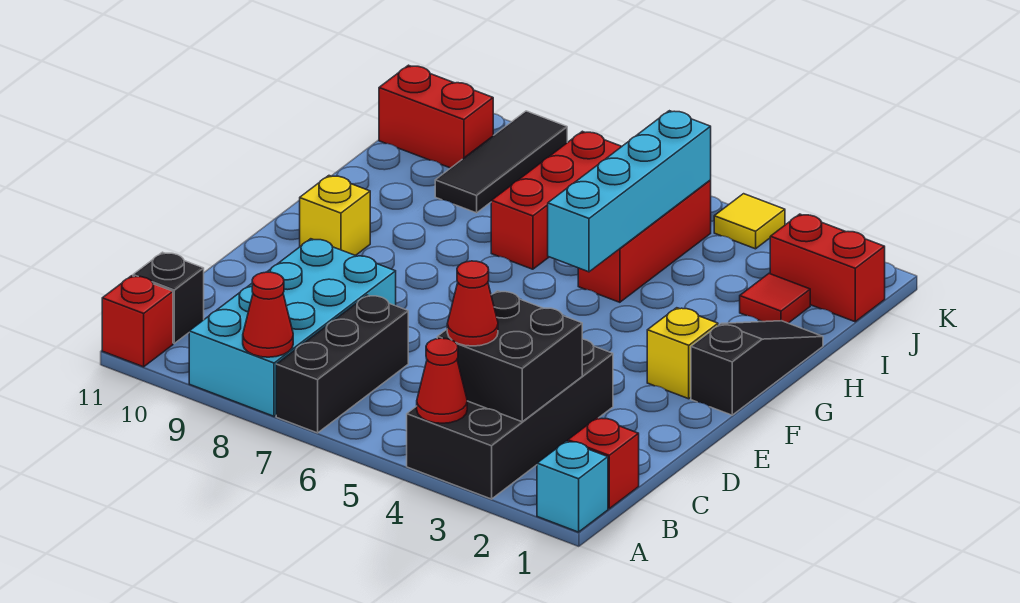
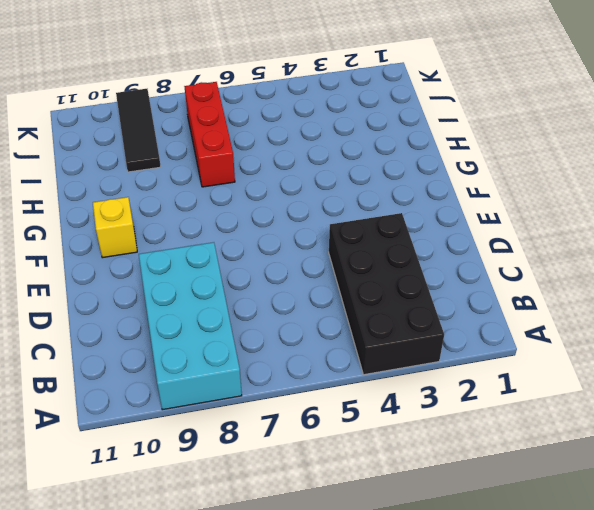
none -> cyan 1x1 brick [537,441,608,532]
none -> black 1x3 brick [276,295,408,433]
none -> red 1x1 brick [102,276,173,367]

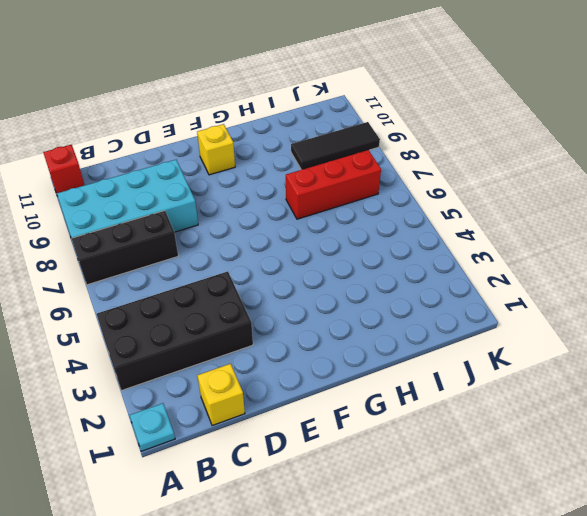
cyan 1x1 plate [130,403,175,451] -> cyan 1x1 brick [537,441,608,532]
yellow 1x1 brick [197,364,245,426] -> yellow 1x1 brick moved to [647,308,718,399]
none -> red 1x1 brick [568,418,639,509]
none -> black 1x1 brick [133,252,204,343]
none -> black 1x3 slope [691,321,823,415]

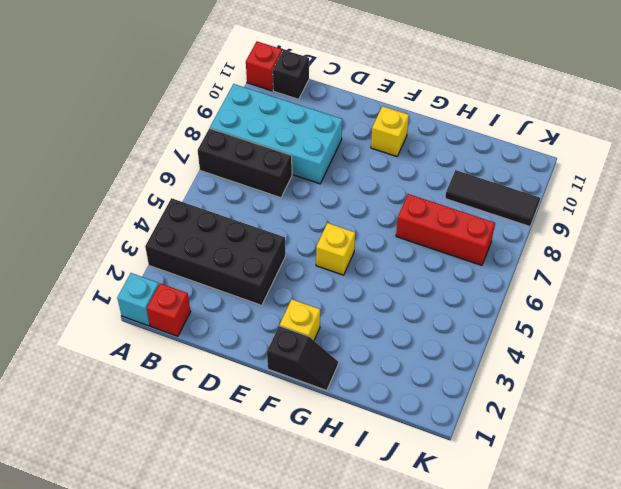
black 1x2 slope [267,326,338,390] -> black 1x3 slope [691,321,823,415]
yellow 1x1 brick [316,223,355,275] -> none
none -> red 1x3 brick [578,180,711,302]
none -> red 1x1 tile [740,274,810,323]
none -> red 1x2 brick [770,214,885,322]

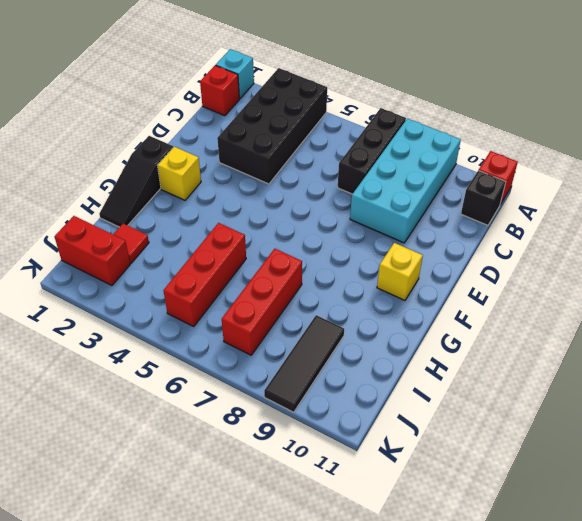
none -> red 1x2 brick [379,65,493,168]
none -> yellow 1x1 tile [714,194,785,249]
none -> red 1x1 cone [417,338,467,423]

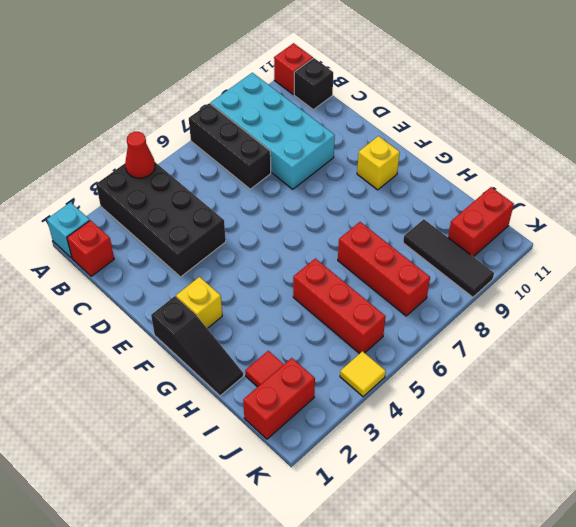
none -> red 1x1 cone [243,272,293,357]
none -> black 2x2 brick [437,291,582,422]
none -> cyan 1x4 brick [548,111,711,272]

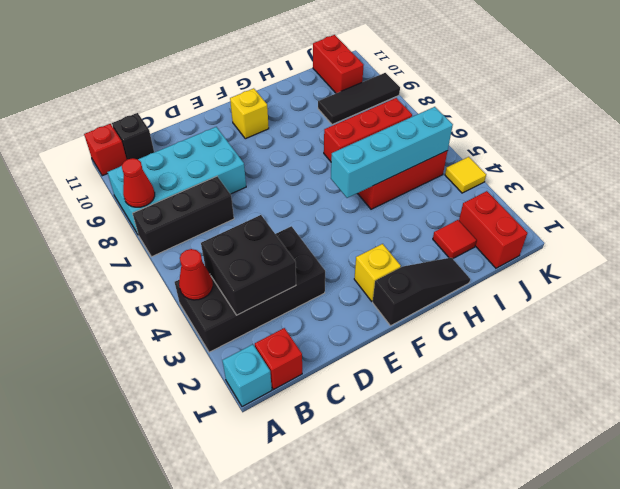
none -> red 1x1 cone [447,261,498,346]

